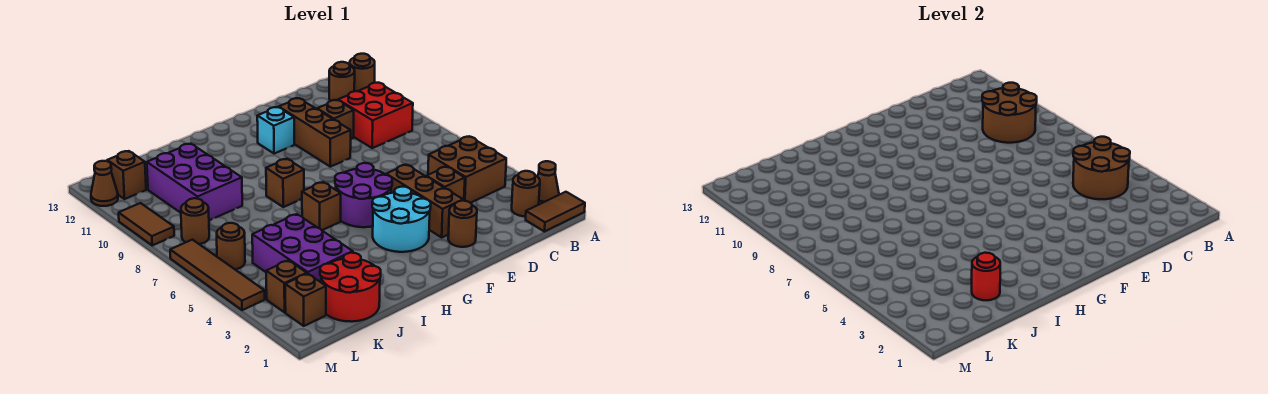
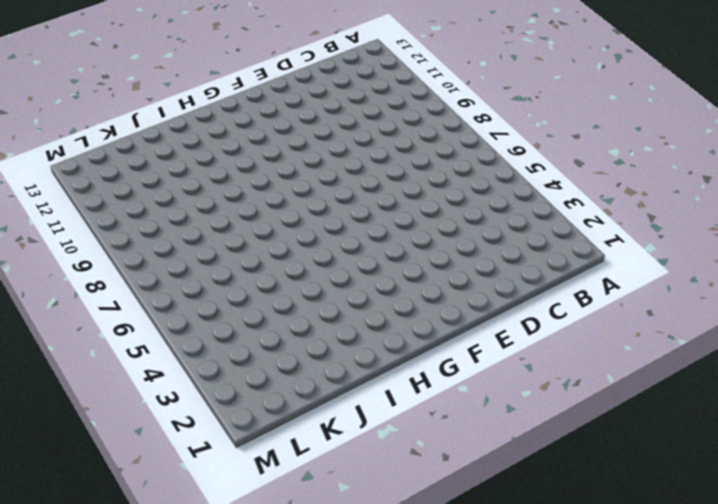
none -> brown 1x2 tile [526,192,585,232]
none -> brown 1x1 cone [537,161,559,204]
none -> brown 1x1 round brick [350,54,375,91]
none -> brown 1x1 round brick [512,171,540,216]

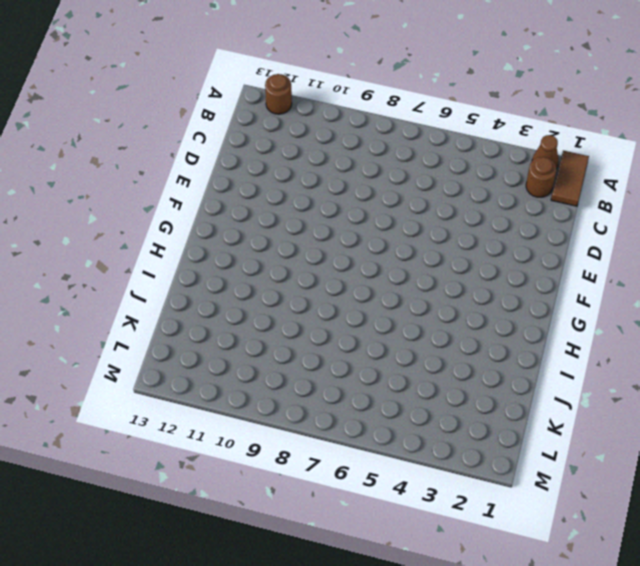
none -> brown 2x2 brick [428,137,506,203]
none -> red 2x2 brick [338,83,413,148]
none -> brown 1x1 round brick [329,62,355,101]
none -> brown 1x1 brick [426,167,465,201]

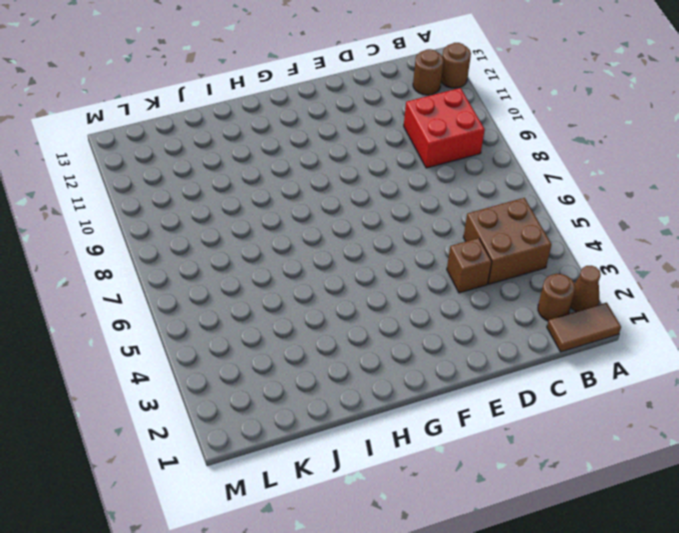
none -> brown 1x1 brick [317,100,354,139]
none -> brown 1x1 round brick [448,201,477,247]
none -> brown 1x3 brick [386,165,463,237]
none -> brown 1x3 brick [279,98,351,167]

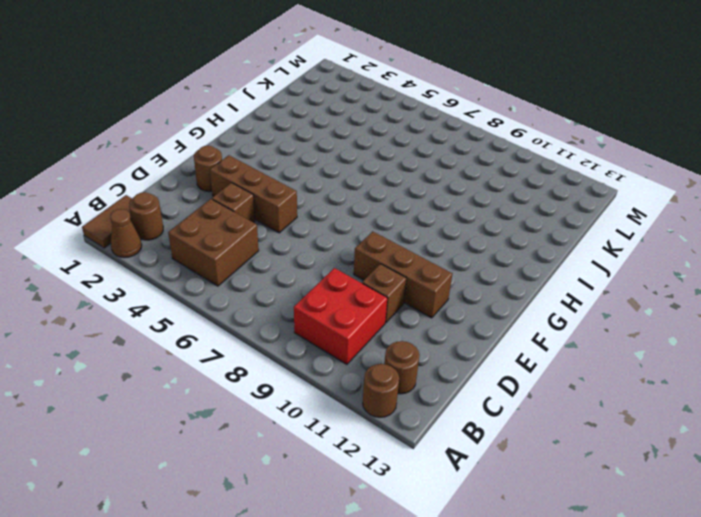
none -> cyan 2x2 round brick [372,187,431,252]
none -> purple 2x2 round brick [335,163,392,227]
none -> cyan 1x1 brick [257,107,294,154]
none -> brown 1x1 brick [302,182,341,230]

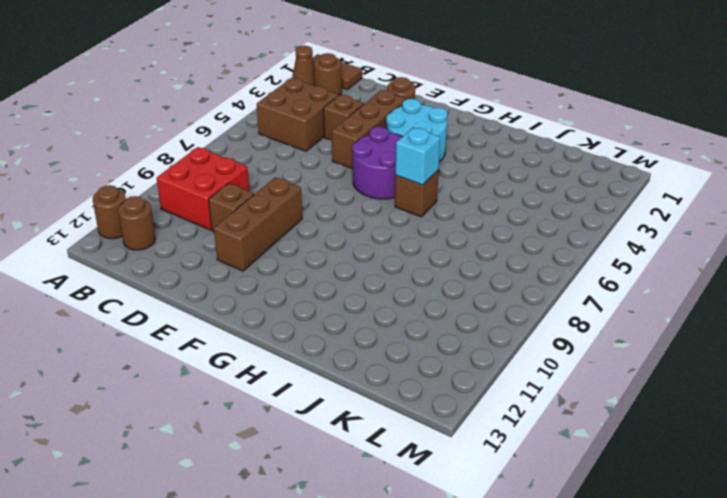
cyan 1x1 brick [396,128,440,185] -> cyan 1x1 brick moved to [257,107,294,154]
none -> brown 1x1 brick [266,159,304,207]
none -> red 2x2 round brick [320,253,381,322]
none -> purple 2x3 brick [252,214,353,282]
none -> purple 2x3 brick [147,144,242,220]

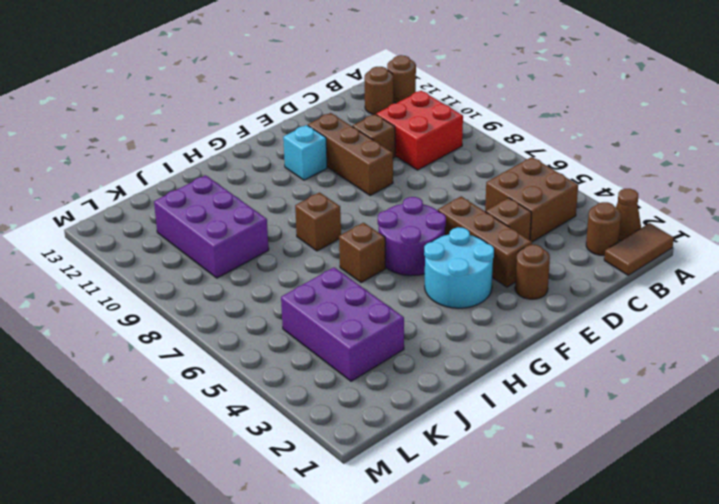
none -> red 2x2 round brick [320,253,381,322]
none -> brown 1x1 brick [285,273,326,326]
none -> brown 1x1 brick [266,260,307,312]
none -> brown 1x1 round brick [217,223,245,269]

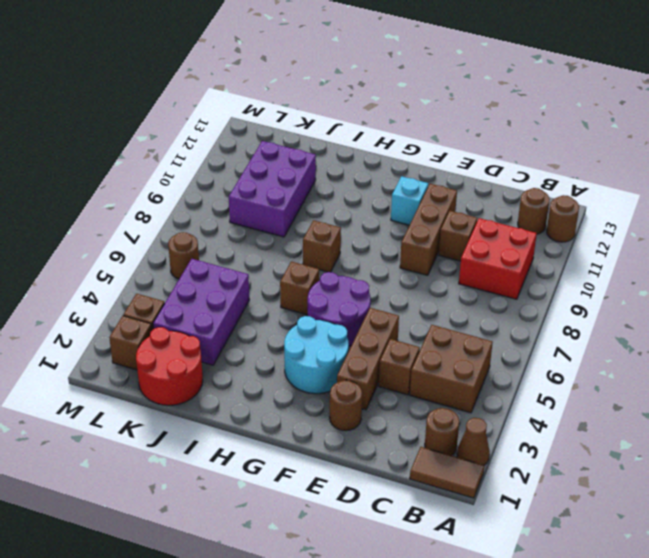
none -> brown 1x1 round brick [181,198,209,244]
none -> brown 1x1 brick [107,151,146,199]
none -> brown 1x4 tile [170,240,265,310]
none -> brown 1x2 tile [119,203,174,245]

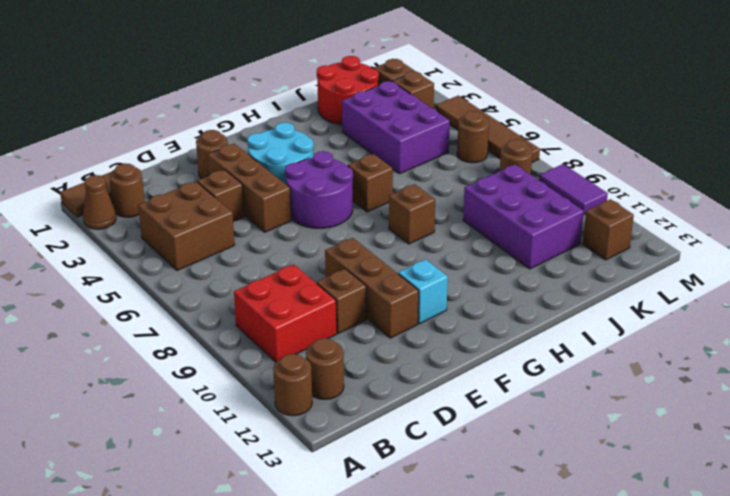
purple 1x2 tile [539,164,608,215] -> brown 1x2 tile [119,203,174,245]
none -> brown 1x1 cone [91,161,118,206]
none -> brown 2x2 round brick [1073,137,1130,199]
none -> brown 2x2 round brick [982,83,1037,143]
none -> red 1x1 round brick [972,253,1000,300]

